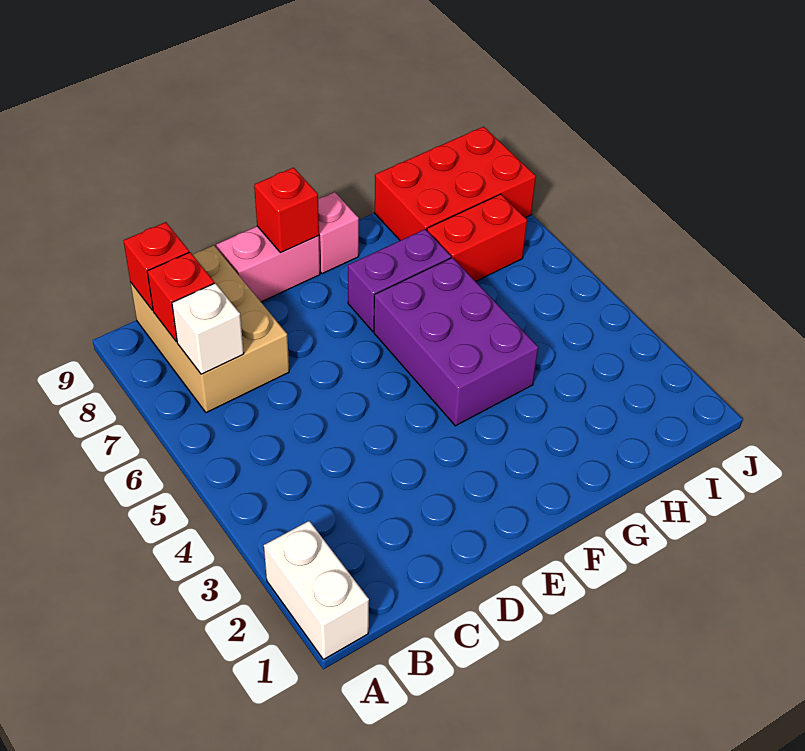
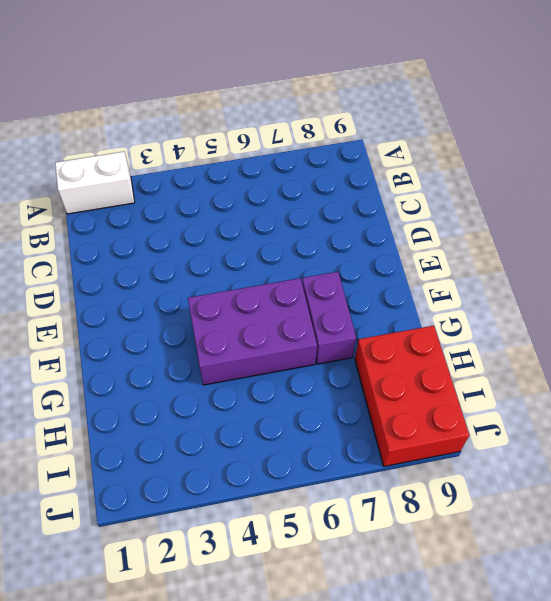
none -> tan 2x3 brick [130,245,289,413]
none -> pink 1x2 brick [216,226,320,302]
none -> pink 1x1 brick [318,192,359,274]

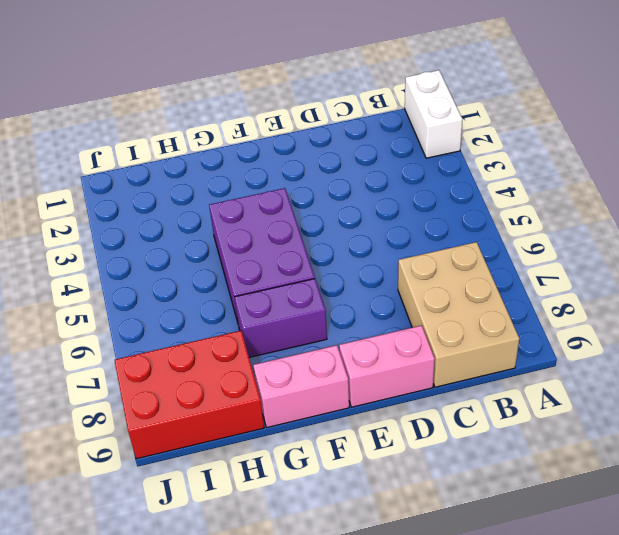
pink 1x2 brick [253,345,349,427] -> pink 1x1 brick [318,192,359,274]
none -> red 1x2 brick [427,194,527,281]
none -> white 1x1 brick [172,283,244,374]
none -> red 1x1 brick [147,252,214,342]

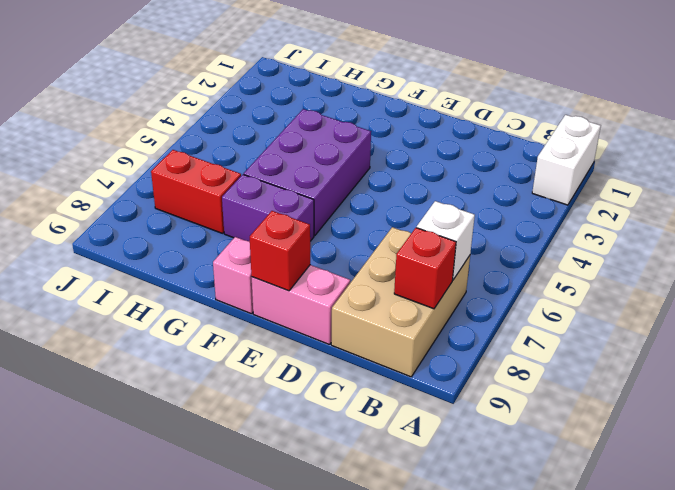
none -> red 2x3 brick [375,127,536,241]
none -> red 1x1 brick [124,222,189,310]

